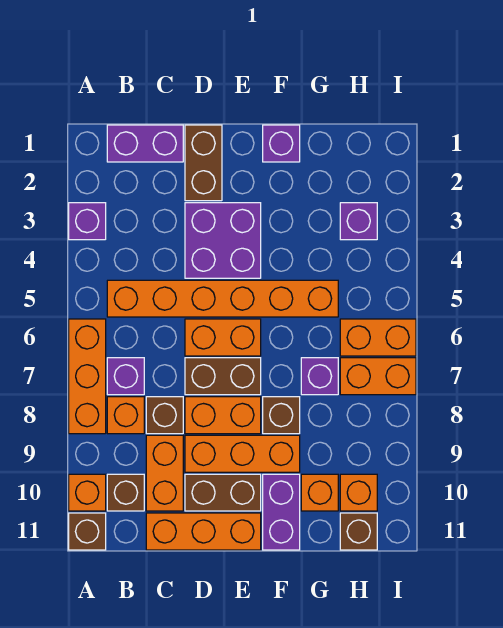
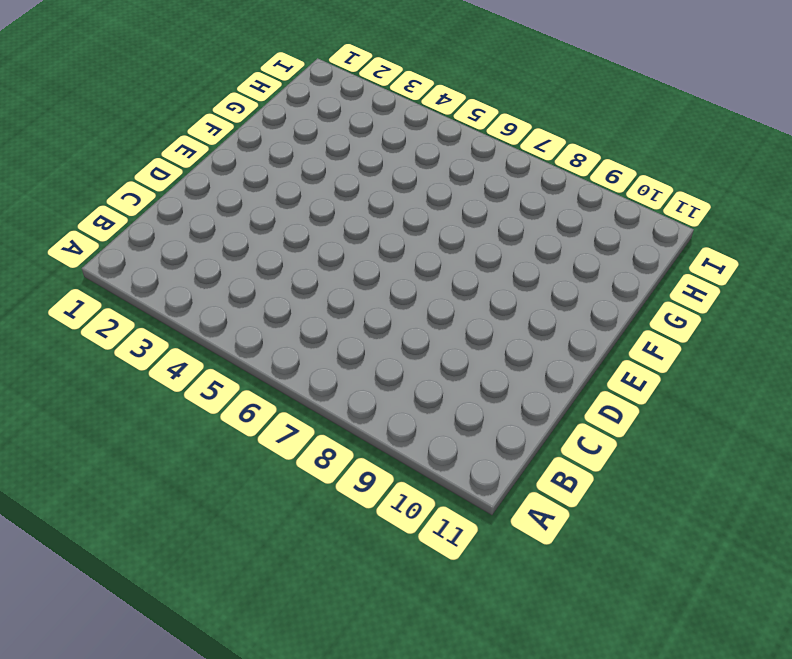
none -> purple 1x1 brick [69,203,106,240]
none -> orange 1x3 brick [69,319,106,434]
none -> orange 1x1 brick [69,474,106,511]

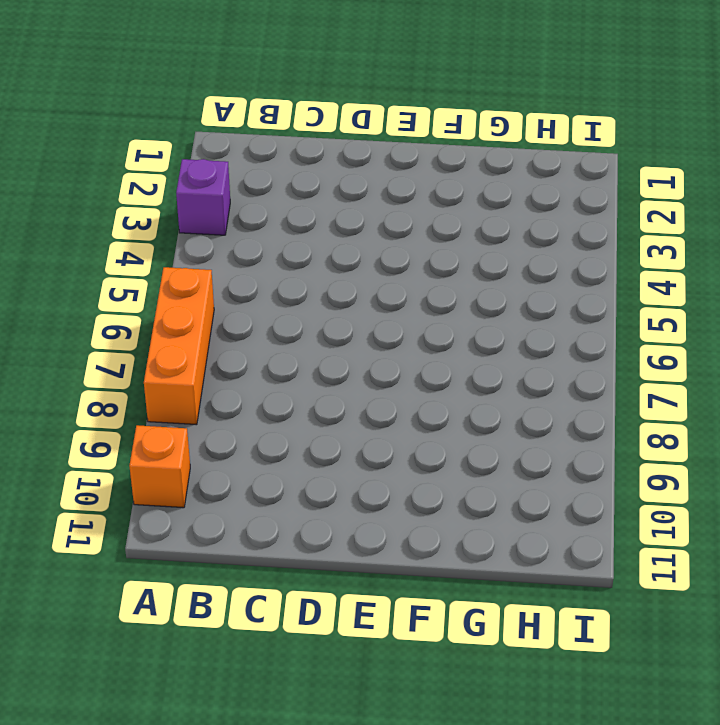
none -> brown 1x1 brick [69,513,106,550]
none -> purple 1x2 brick [107,125,183,162]
none -> orange 1x6 brick [107,280,338,317]

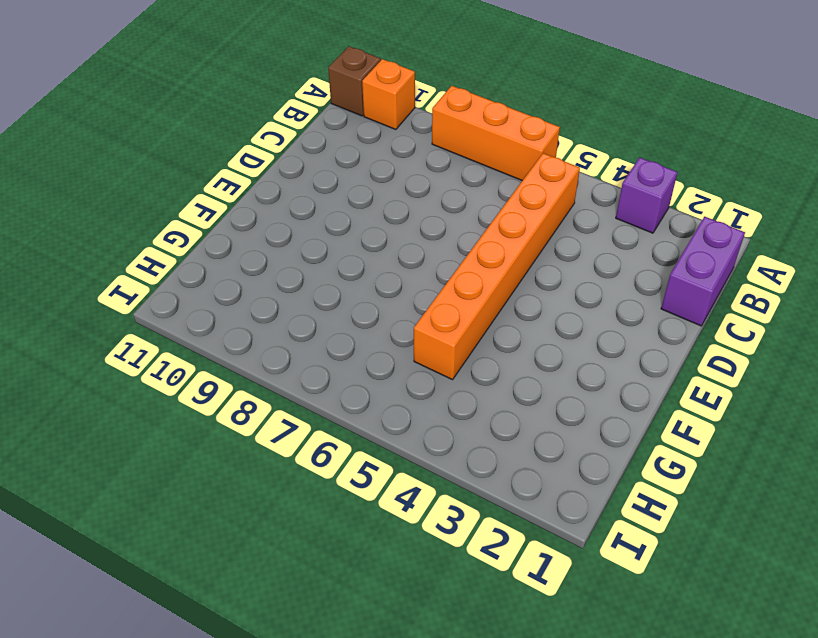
none -> purple 1x1 brick [107,358,144,395]
none -> orange 1x1 brick [107,397,144,434]
none -> brown 1x1 brick [107,474,144,511]

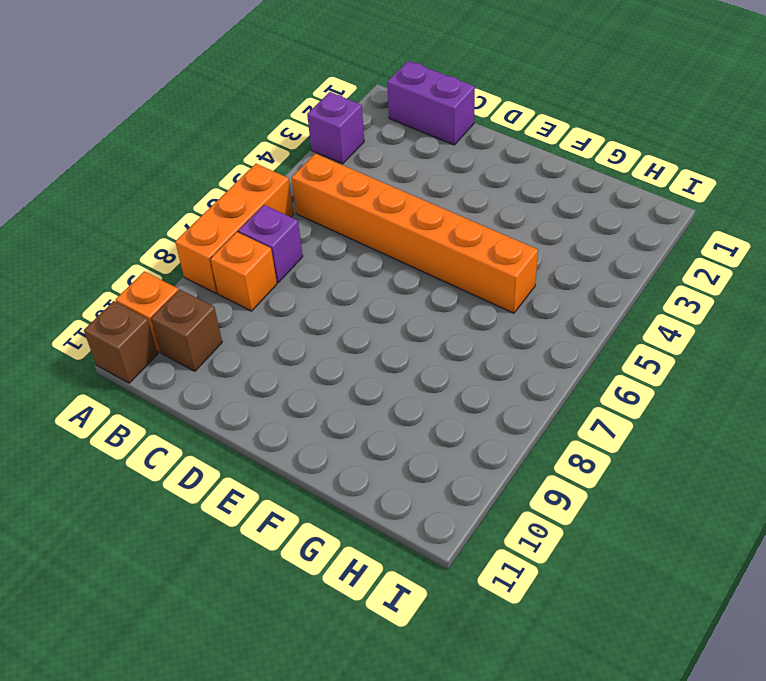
none -> brown 1x1 brick [146,397,183,434]
none -> orange 1x2 brick [146,435,183,511]
none -> orange 1x3 brick [146,513,261,550]

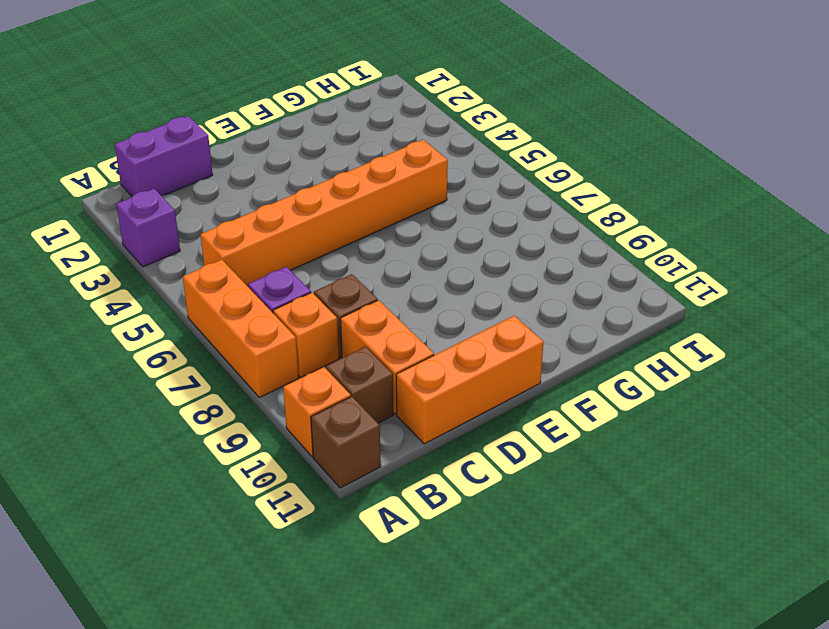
none -> brown 1x2 brick [185,125,222,201]
none -> purple 2x2 brick [185,203,261,278]
none -> orange 1x2 brick [185,319,261,356]

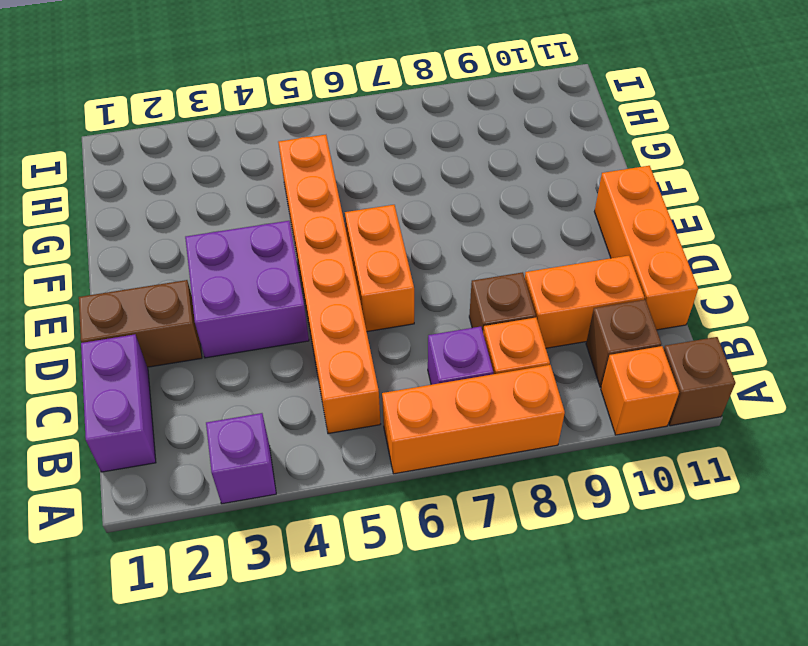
none -> brown 1x2 brick [185,358,261,395]
none -> orange 1x2 brick [185,397,261,434]
none -> orange 1x3 brick [185,435,300,472]

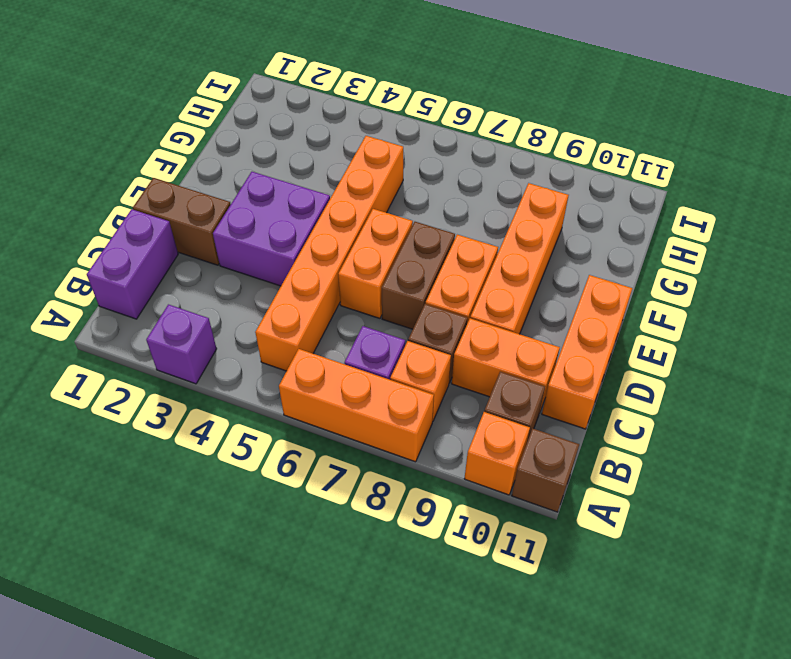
orange 1x4 brick [470,183,569,334] -> orange 1x3 brick [185,435,300,472]
none -> brown 1x2 brick [185,474,261,511]
none -> purple 1x1 brick [263,125,300,162]
none -> brown 1x1 brick [263,397,300,434]

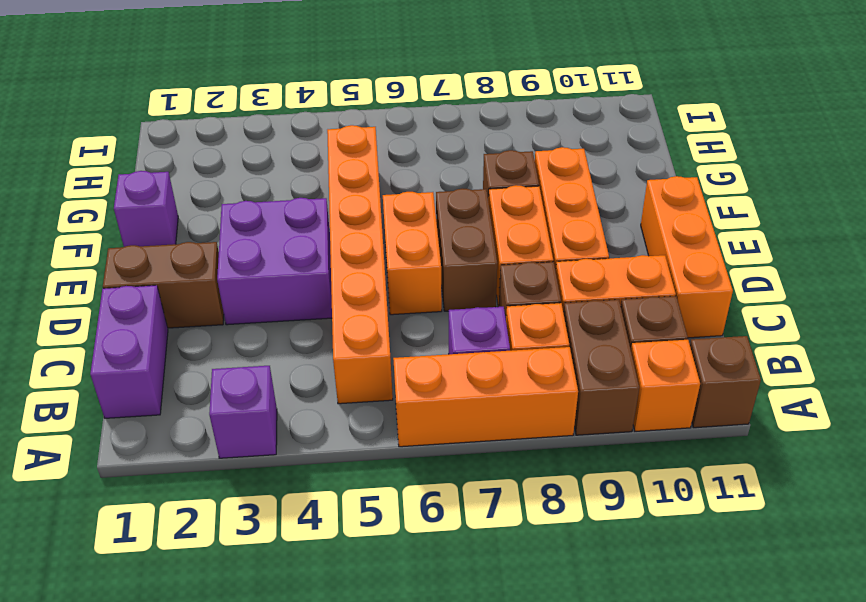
brown 1x2 brick [563,300,639,435] -> brown 1x2 brick moved to [185,474,261,511]
none -> purple 1x2 brick [263,474,300,550]
none -> purple 1x1 brick [301,358,338,395]
none -> orange 1x1 brick [301,474,338,511]

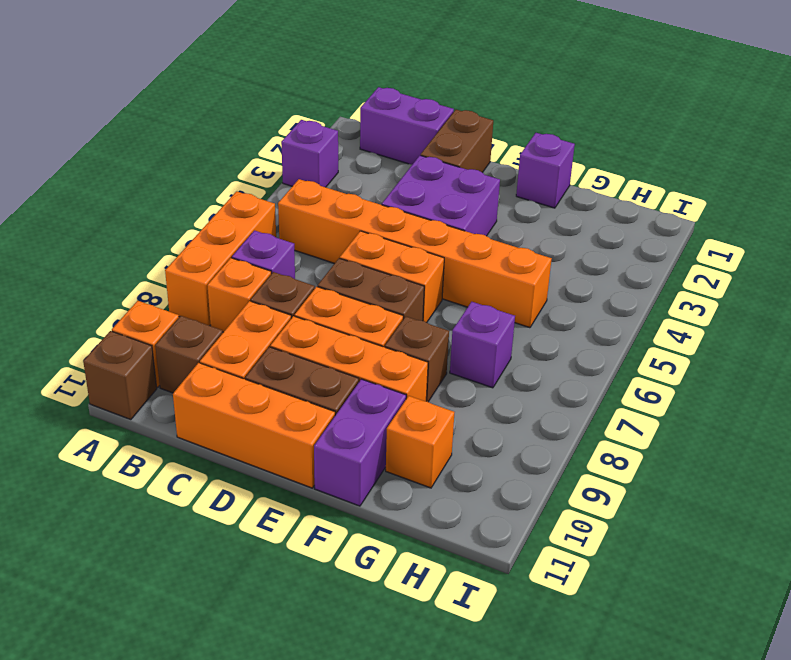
none -> purple 1x1 brick [340,203,377,240]
none -> orange 1x2 brick [340,319,416,356]
none -> orange 1x2 brick [340,358,416,395]

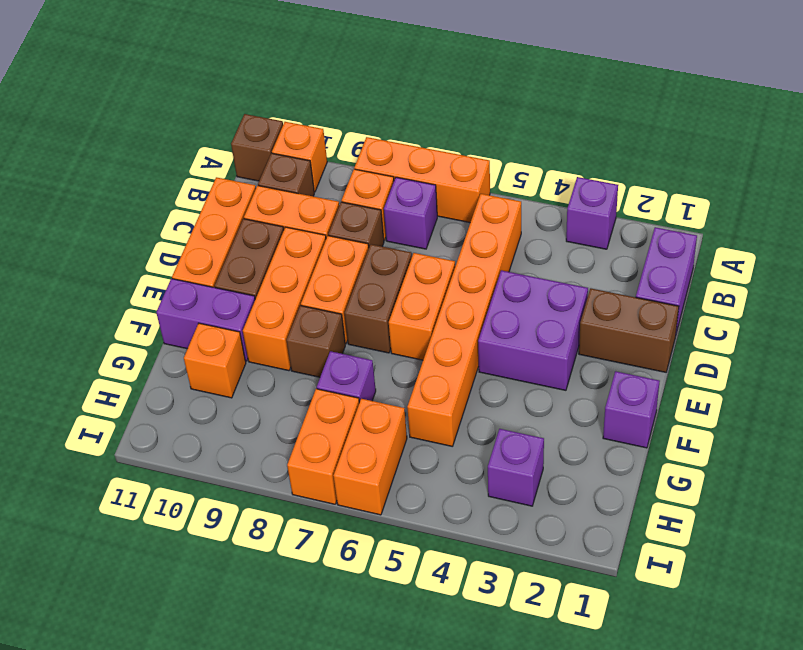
none -> orange 1x1 brick [340,474,377,511]
none -> brown 1x1 brick [340,513,377,550]

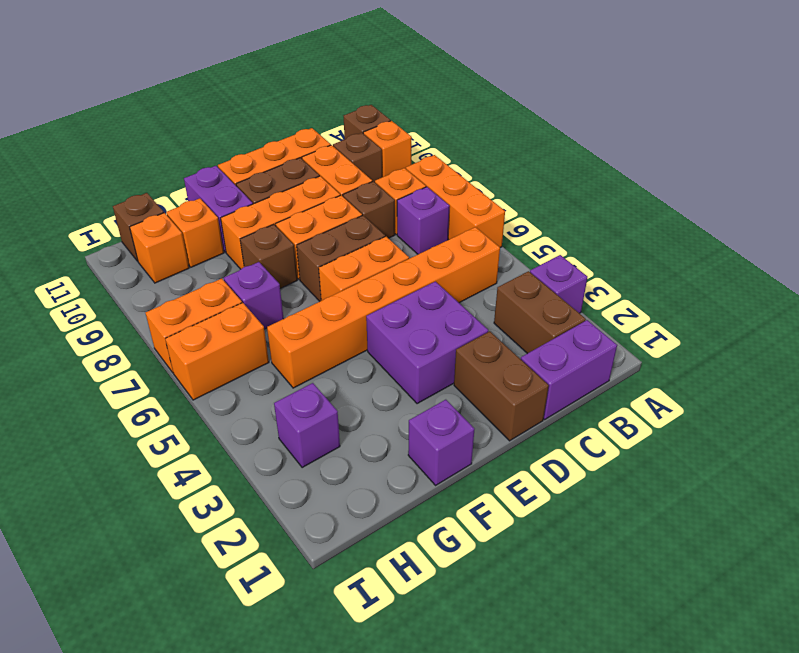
brown 1x2 brick [494,271,586,354] -> none

